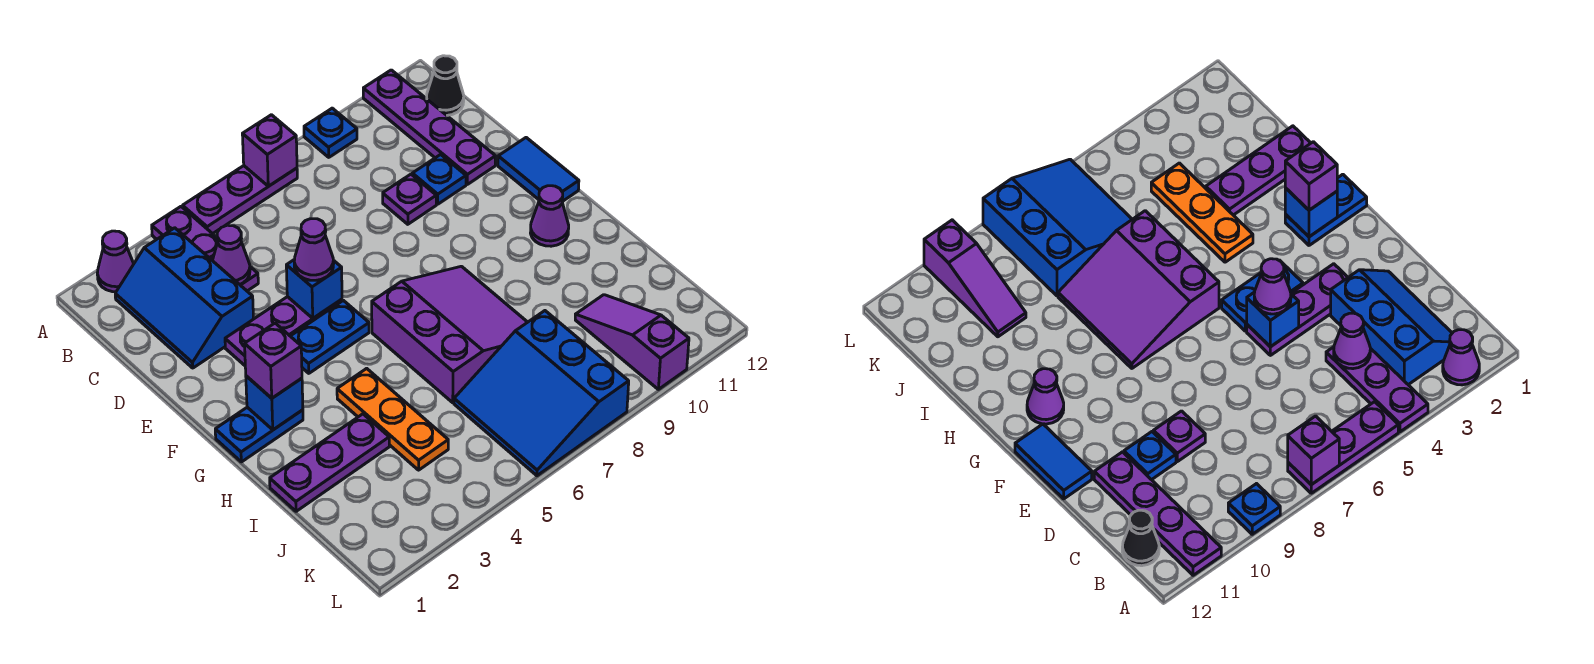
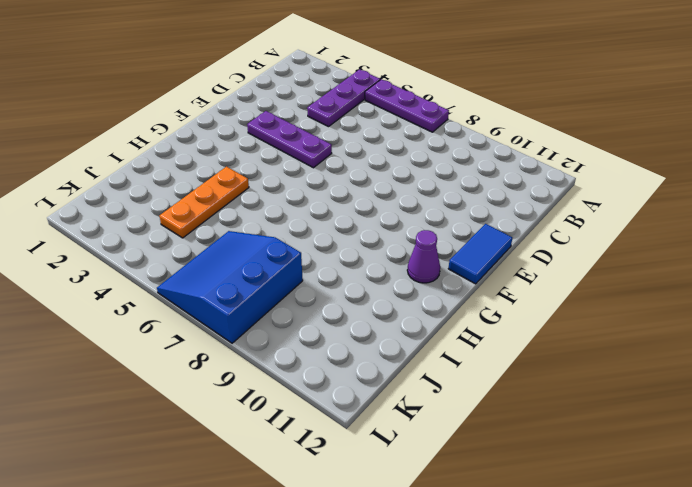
none -> purple 1x1 cone [97,231,134,292]
none -> blue 1x1 plate [304,108,357,157]
none -> purple 1x4 plate [363,70,496,184]

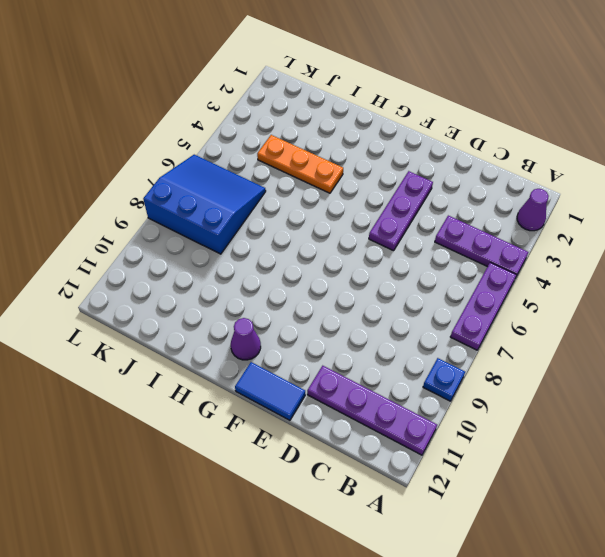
none -> blue 2x3 slope [115,228,254,368]
none -> black 1x1 cone [427,56,464,115]
none -> purple 1x1 plate [383,174,436,224]

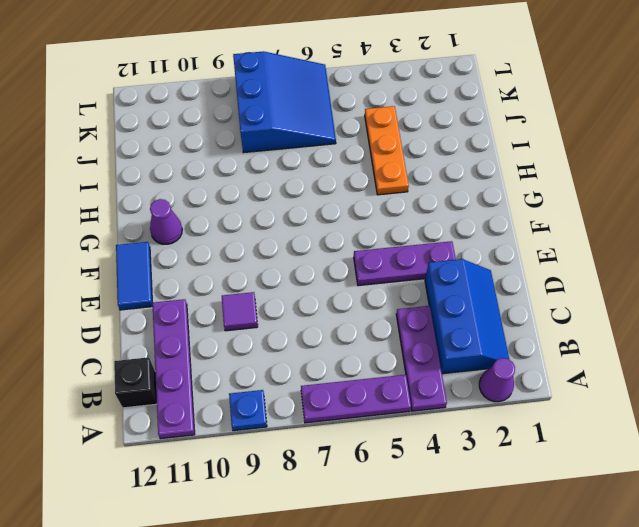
black 1x1 brick [114,357,157,408] -> black 1x1 cone [427,56,464,115]
purple 1x1 tile [222,292,258,331] -> purple 1x1 plate [383,174,436,224]
none -> blue 1x1 plate [412,154,466,204]
none -> blue 1x2 plate [291,300,369,373]
none -> blue 1x2 plate [215,407,303,462]

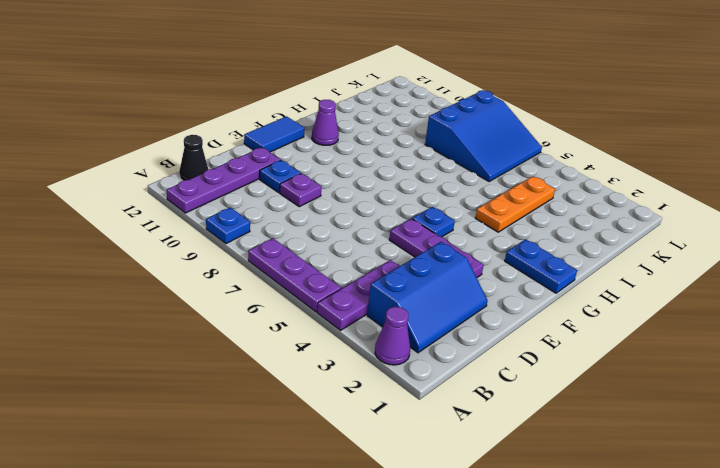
blue 1x1 plate [412,207,455,237] -> blue 1x2 plate [291,300,369,373]
none -> purple 3x3 slope [372,266,527,403]
none -> purple 1x3 plate [270,414,389,511]
none -> purple 1x3 slope [575,295,689,389]

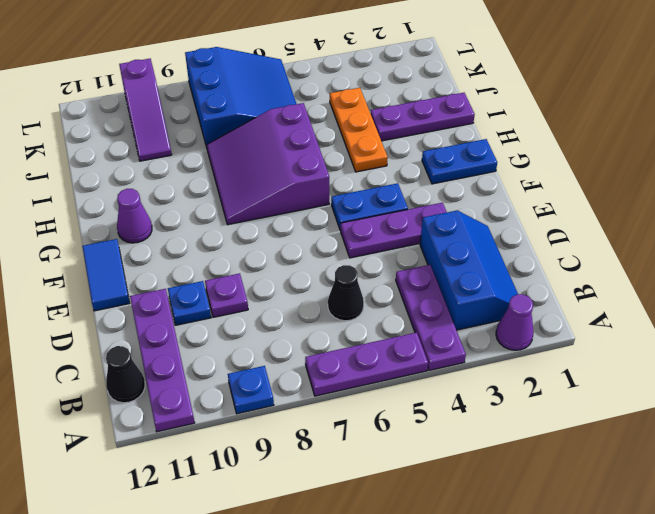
black 1x1 cone [328,265,364,321] -> none
none -> purple 1x1 brick [242,115,297,186]
none -> purple 1x1 cone [213,225,250,284]
none -> blue 1x1 brick [286,259,342,318]

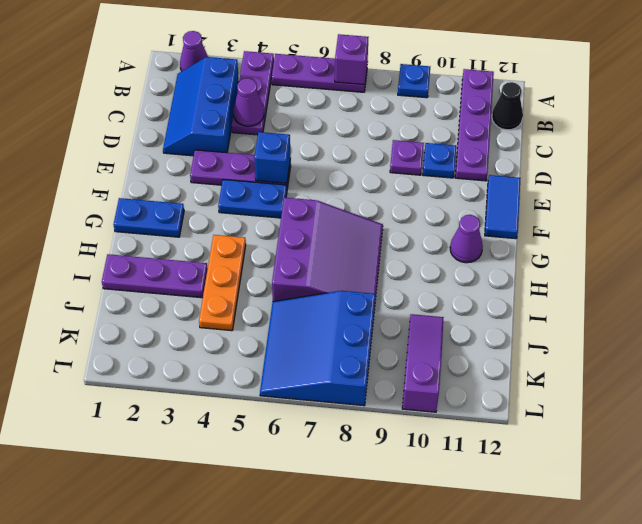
none -> blue 1x1 brick [246,376,303,430]
none -> purple 1x1 cone [294,219,333,280]
none -> purple 1x1 brick [245,323,302,398]

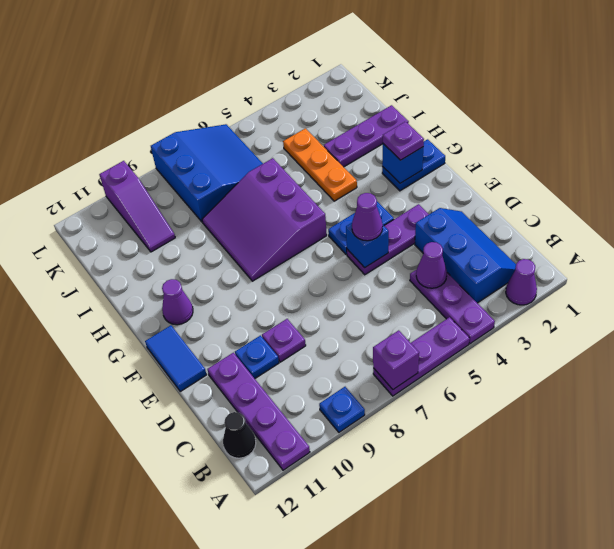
purple 1x1 plate [383,122,424,160] -> purple 1x1 brick [245,323,302,398]

